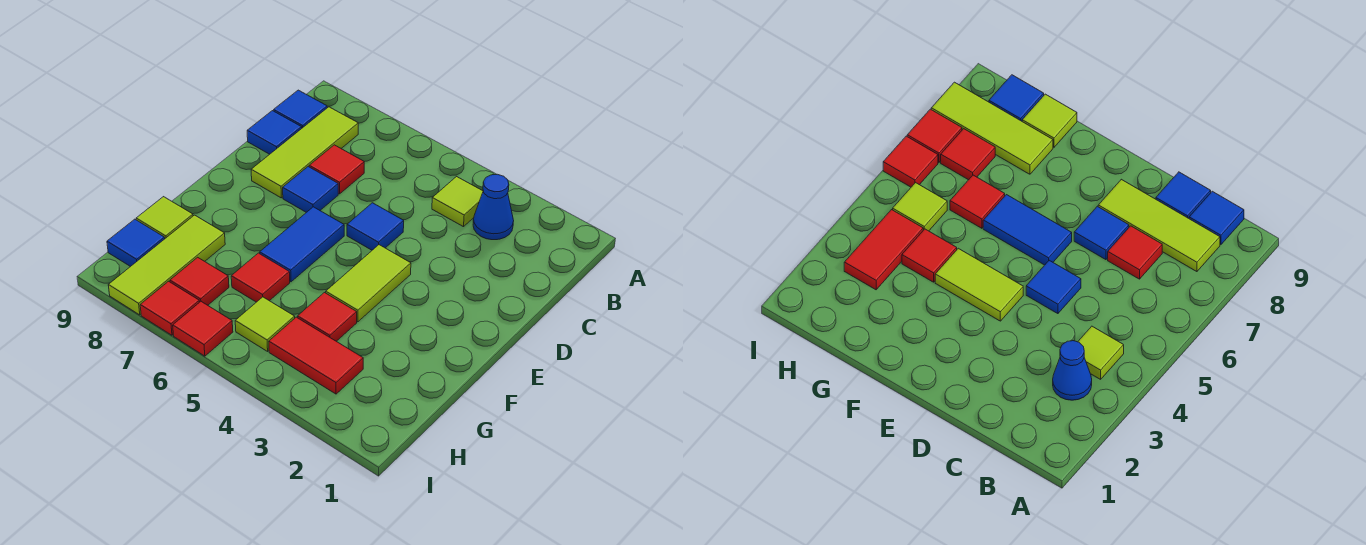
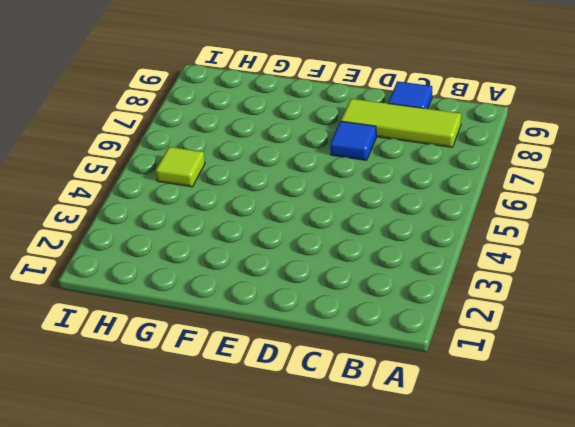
none -> blue 1x1 cone [473,174,514,240]
none -> lime 1x1 tile [432,177,483,227]
none -> blue 1x1 tile [274,90,327,128]

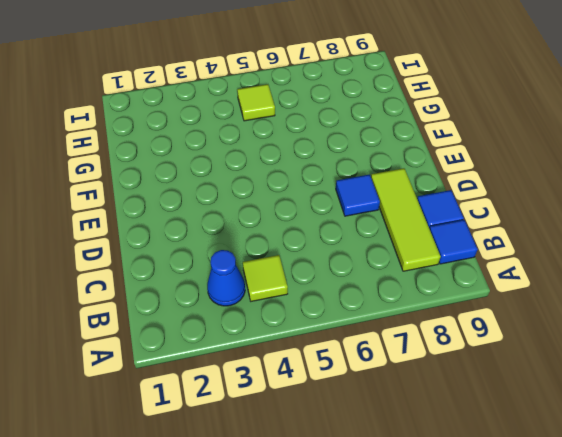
none -> red 1x1 tile [309,145,364,194]
none -> blue 1x1 tile [347,203,404,250]
none -> lime 1x2 tile [326,245,411,322]

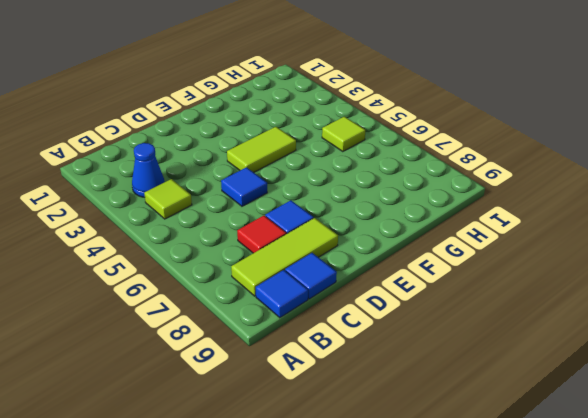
none -> blue 1x2 tile [260,207,344,282]
none -> red 1x1 tile [298,293,357,341]
none -> red 1x1 tile [231,253,290,302]

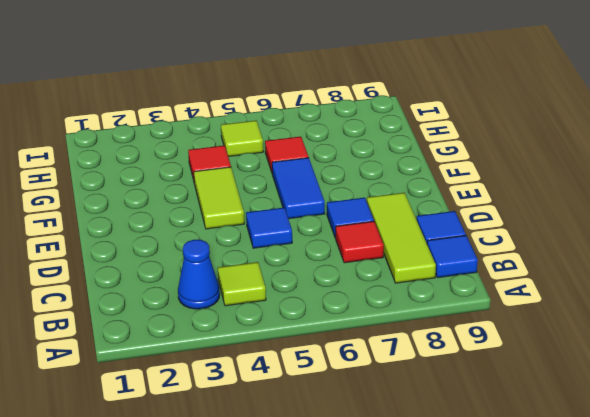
none -> lime 1x3 tile [108,215,225,315]
none -> lime 1x1 tile [136,197,193,238]
none -> red 1x2 tile [269,317,363,394]

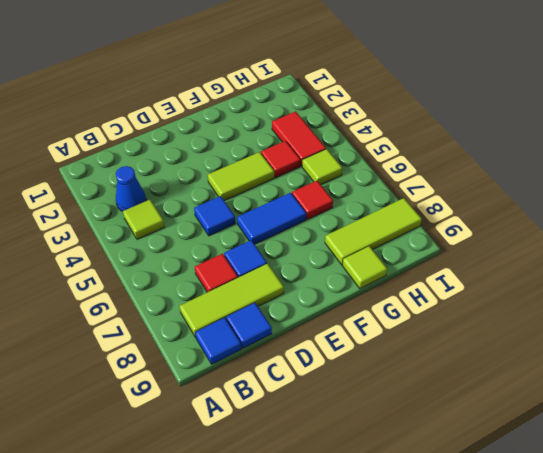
none -> red 1x1 tile [170,257,229,305]
none -> blue 1x1 tile [107,219,165,267]
none -> red 1x1 tile [173,302,233,356]

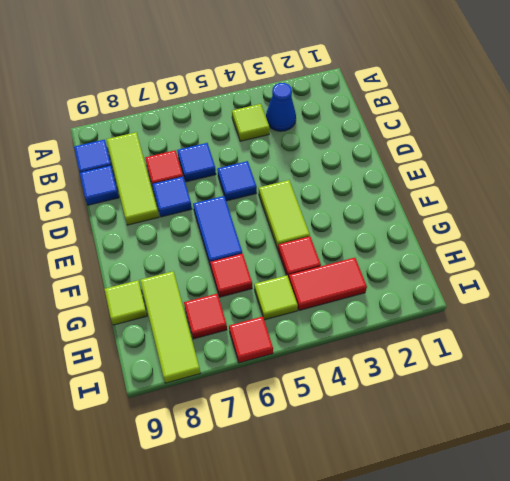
blue 1x1 tile [177,143,216,182] -> blue 1x1 tile moved to [107,219,165,267]
none -> red 1x1 tile [140,281,199,335]

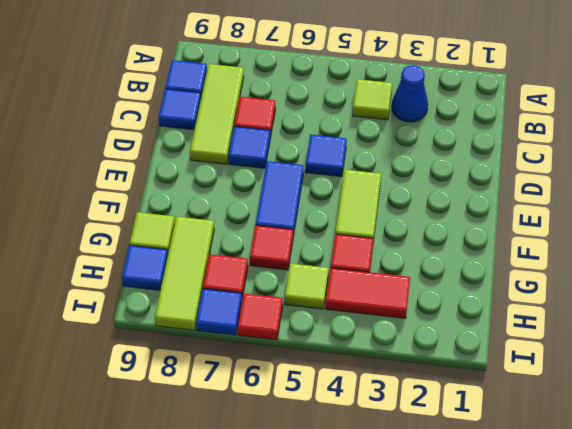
blue 1x1 tile [196,289,242,335] -> red 1x1 tile [140,281,199,335]

